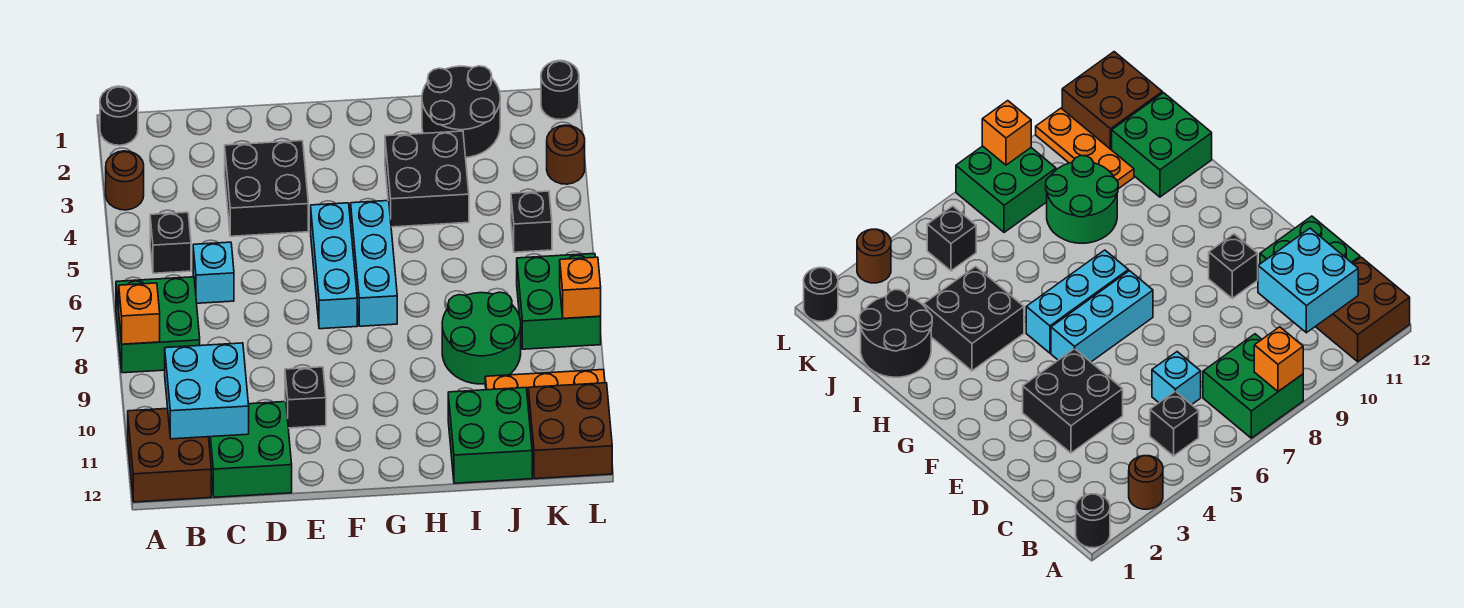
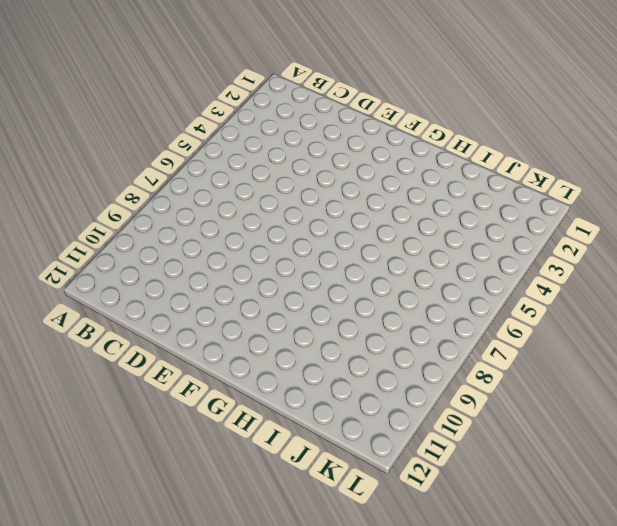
none -> black 1x1 round brick [100,86,138,145]
none -> brown 1x1 round brick [106,151,144,210]
none -> green 2x2 brick [116,277,200,373]

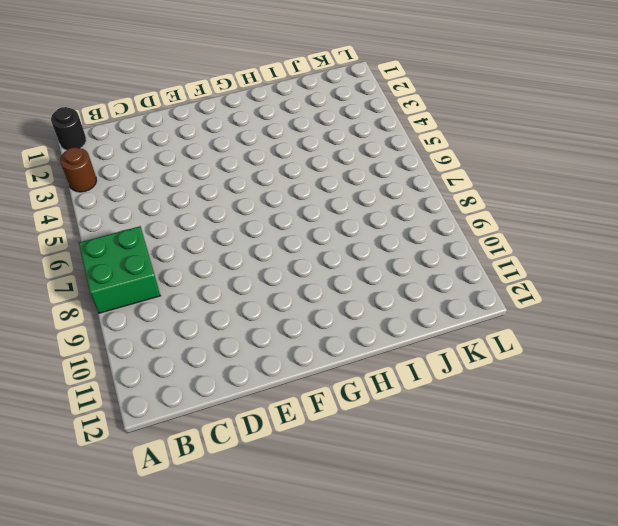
none -> brown 2x2 brick [128,408,211,502]
none -> black 1x1 brick [150,212,191,273]
none -> cyan 1x1 brick [193,242,234,303]

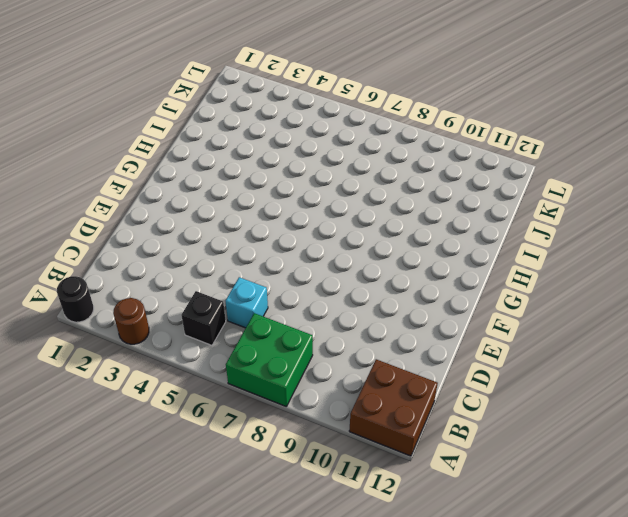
none -> green 2x2 brick [209,402,292,497]
none -> black 2x2 brick [225,141,308,236]
none -> black 1x1 brick [285,367,326,428]

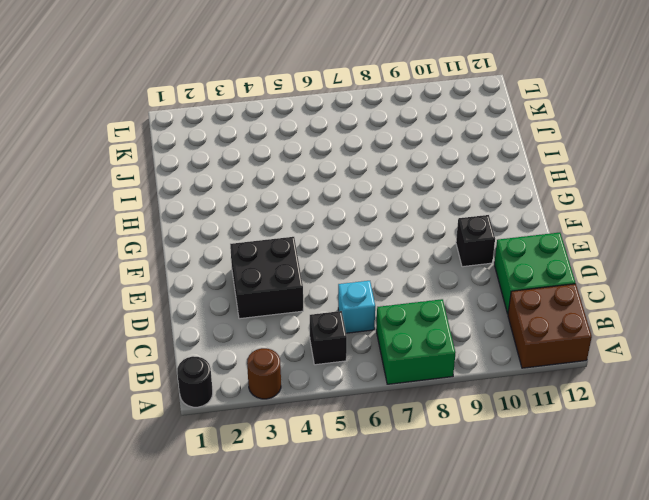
none -> cyan 1x3 brick [311,203,357,329]
none -> cyan 1x3 brick [351,201,397,326]
none -> black 2x2 brick [385,131,469,227]

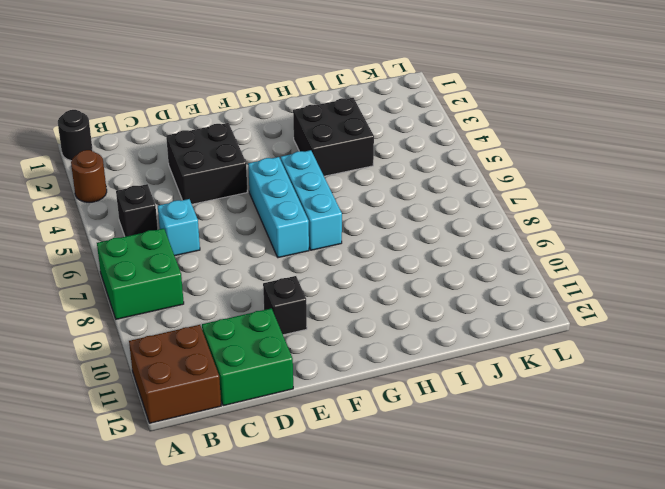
none -> black 2x2 round brick [422,66,500,157]
none -> green 2x2 round brick [442,292,521,384]
none -> green 2x2 brick [448,388,532,483]

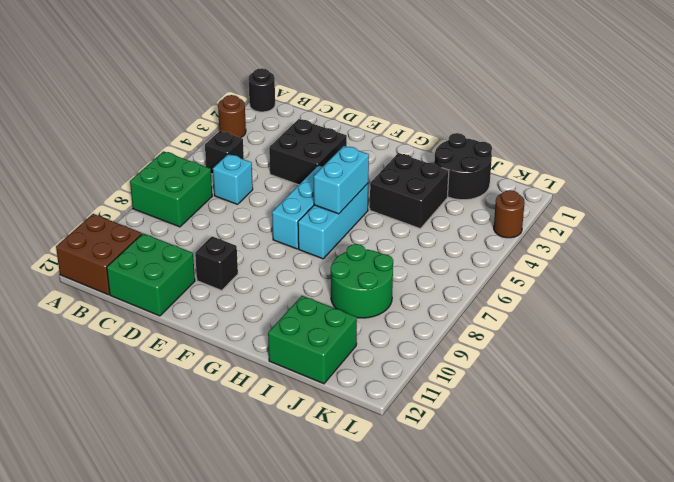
cyan 1x2 brick [314,146,369,214] -> none
none -> orange 1x3 plate [485,370,605,399]
none -> black 1x1 brick [511,191,552,252]
none -> green 2x2 brick [517,253,601,349]

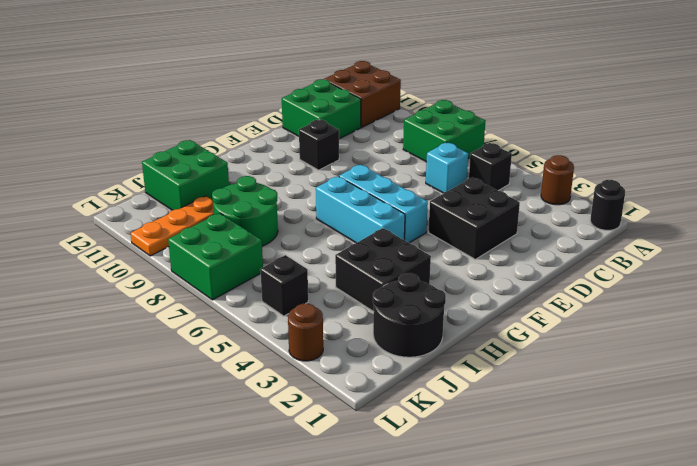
none -> brown 2x2 brick [528,383,612,479]
none -> black 1x1 round brick [541,61,579,120]
none -> orange 1x1 brick [119,283,160,344]

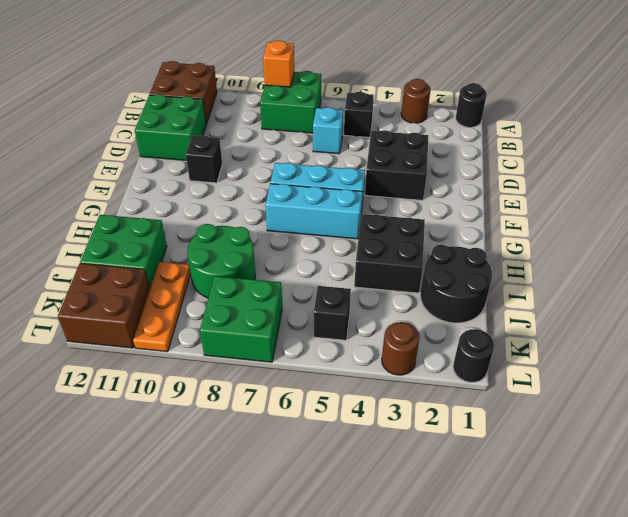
none -> cyan 2x2 brick [165,343,249,439]
none -> orange 1x1 brick [560,257,601,318]

